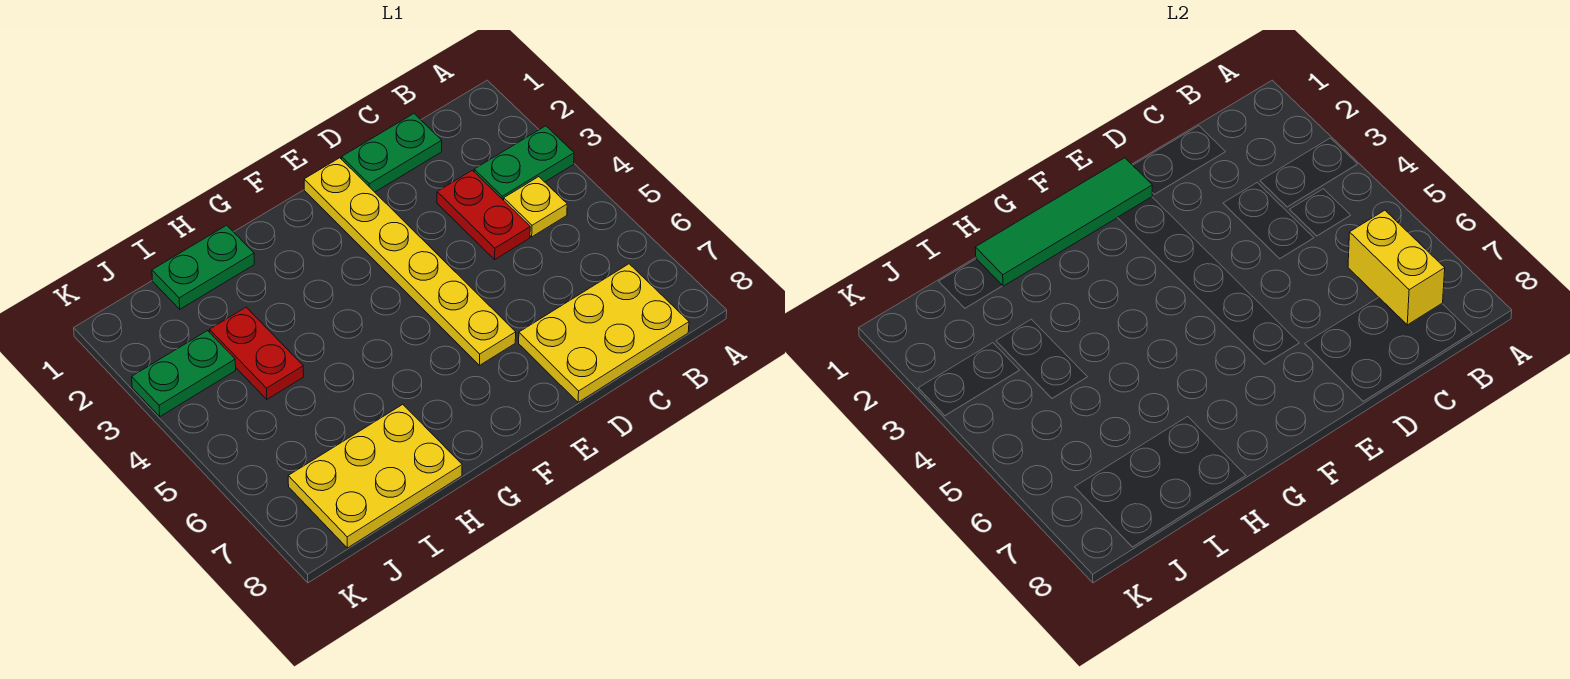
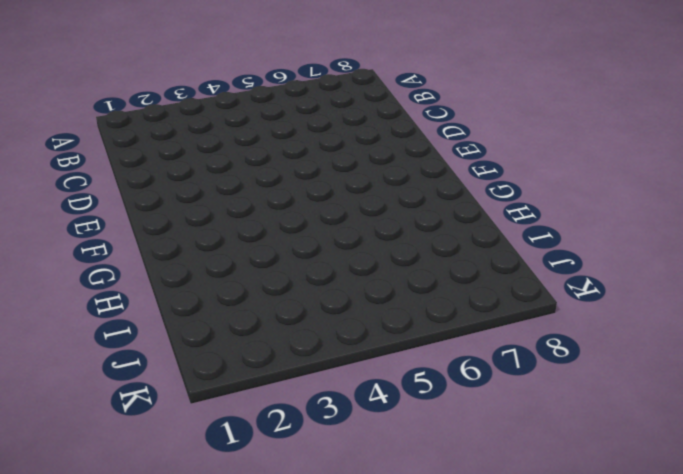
none -> green 1x2 plate [474,126,574,200]
none -> yellow 1x1 plate [504,177,567,237]
none -> yellow 2x3 plate [519,264,689,402]

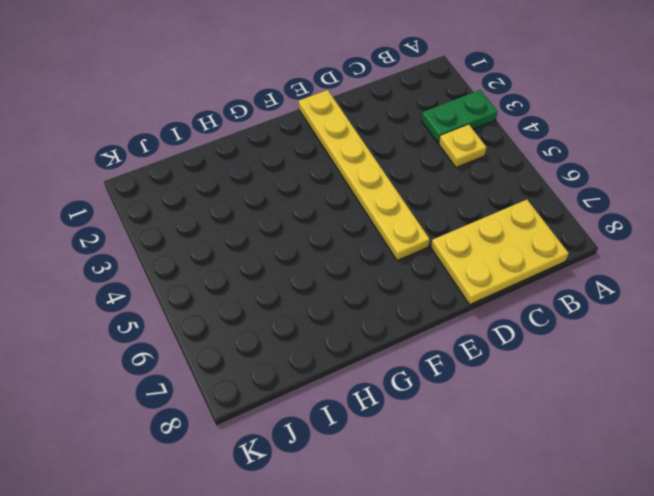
none -> green 1x2 plate [342,114,442,192]
none -> red 1x2 plate [437,170,530,259]
none -> green 1x2 plate [152,225,254,309]

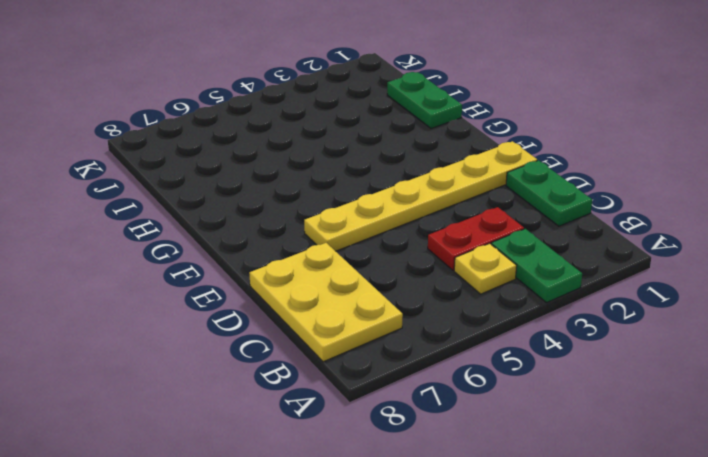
none -> yellow 2x3 plate [288,405,462,548]
none -> red 1x2 plate [210,307,304,399]
none -> green 1x2 plate [132,331,236,417]

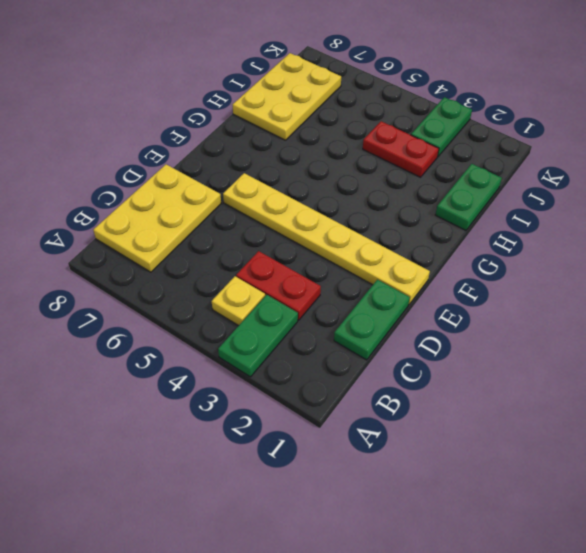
none -> yellow 1x2 brick [1348,210,1445,325]
none -> green 1x4 tile [975,158,1152,286]

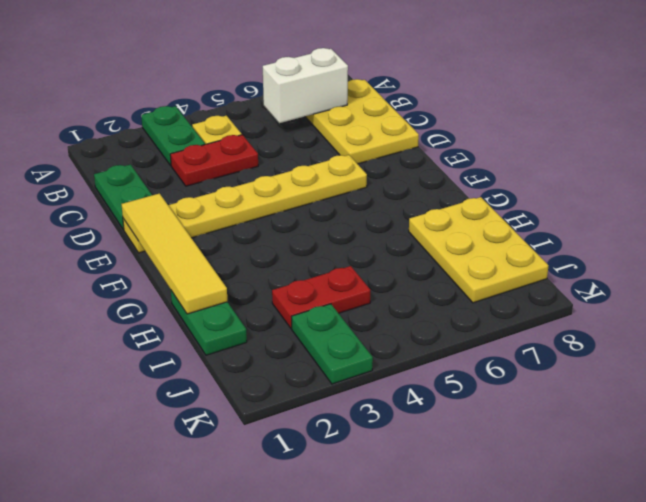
white 1x2 brick [263,48,348,123] -> yellow 1x2 brick [1348,210,1445,325]
yellow 1x4 tile [122,193,228,314] -> green 1x4 tile [975,158,1152,286]

